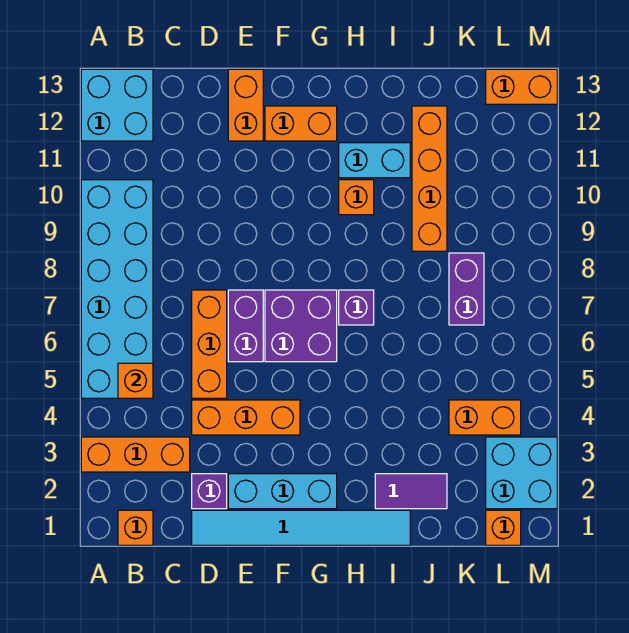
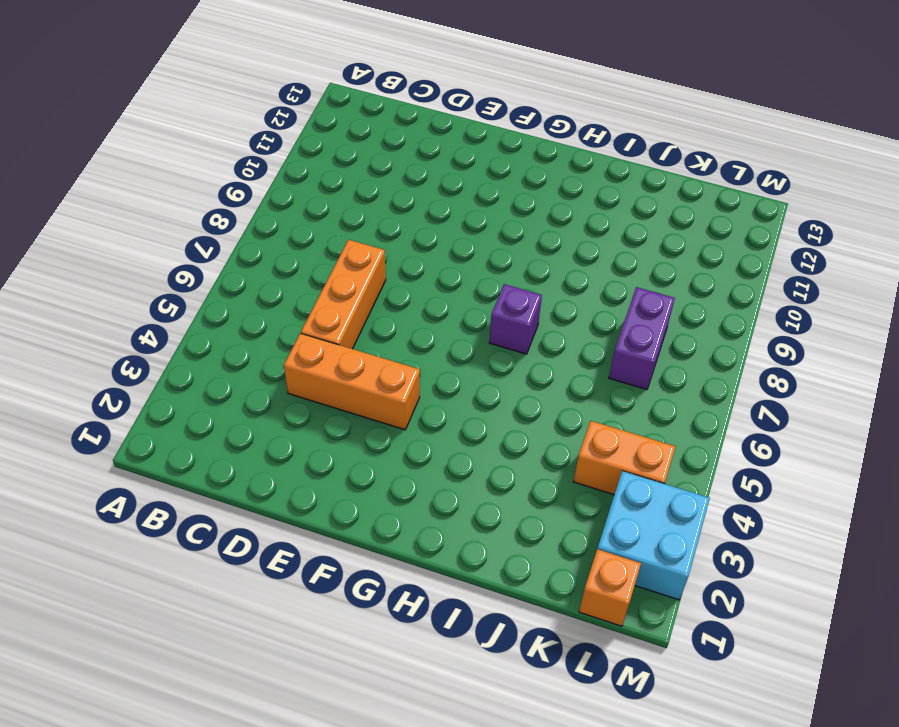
none -> orange 1x3 brick [81,437,190,472]
none -> cyan 2x6 brick [81,180,153,398]
none -> cyan 2x2 brick [81,69,153,141]

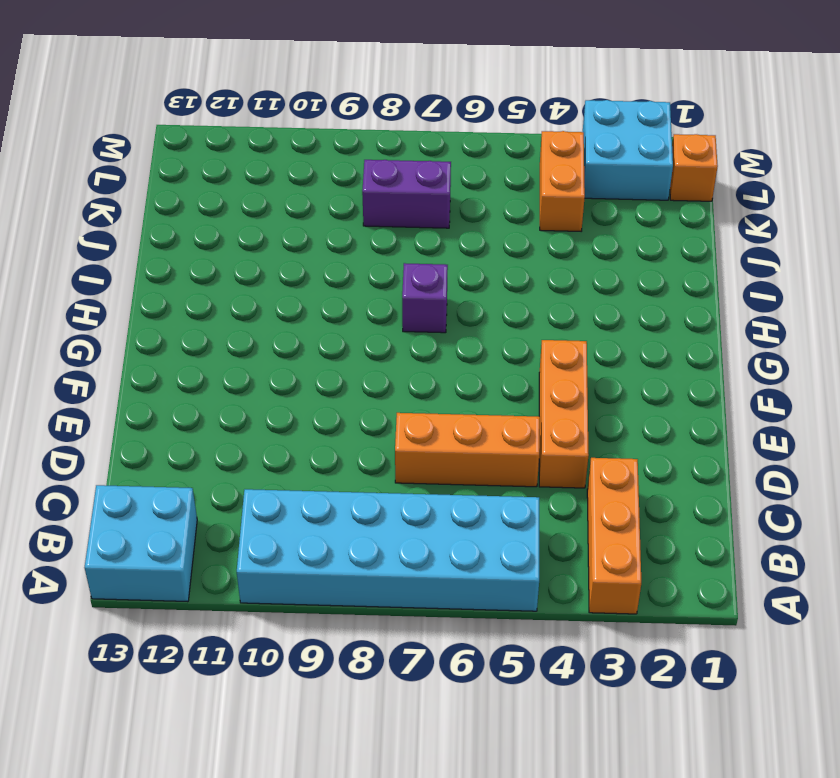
none -> orange 1x1 brick [118,510,153,545]
none -> cyan 1x6 tile [192,510,410,545]
none -> purple 1x1 brick [192,474,227,509]

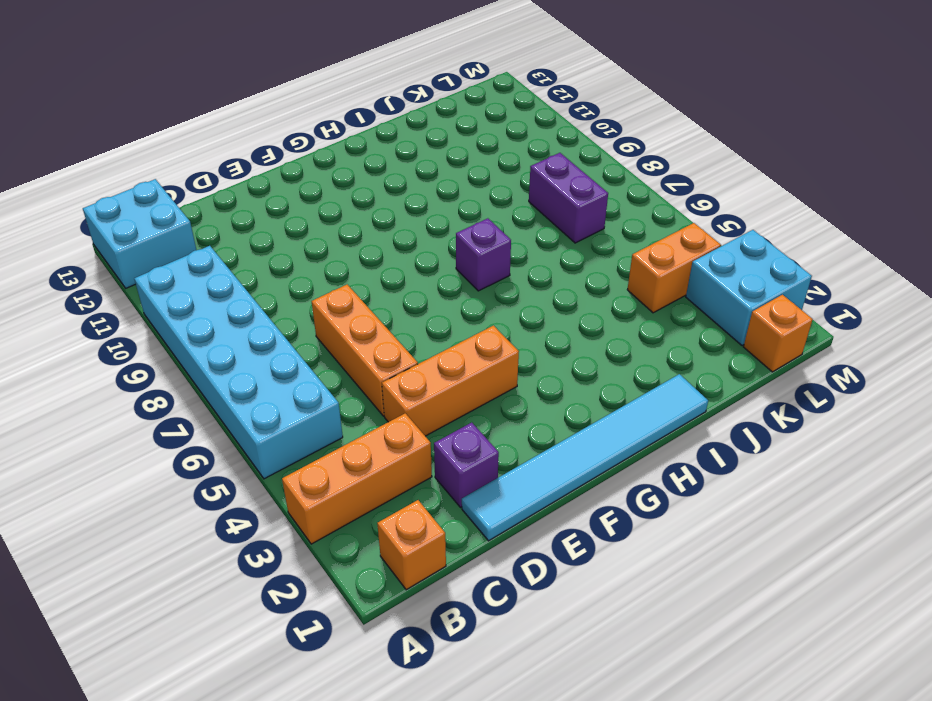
none -> cyan 1x3 brick [228,474,337,509]
none -> purple 1x2 brick [228,290,263,362]
none -> orange 1x2 brick [228,69,263,141]

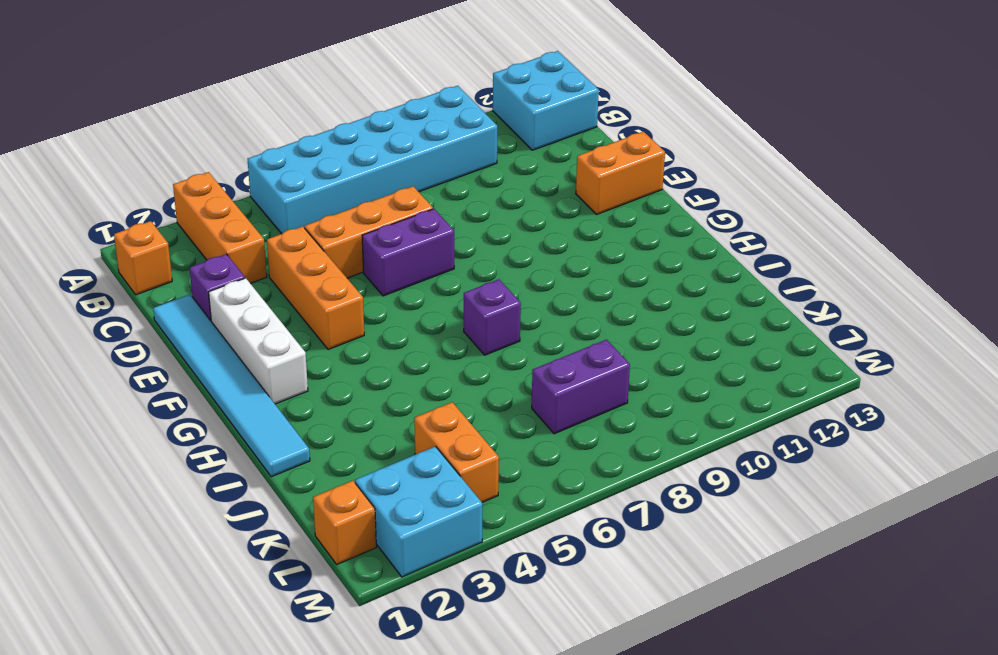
white 1x3 brick [209,278,308,404] -> cyan 1x3 brick [228,474,337,509]
none -> purple 2x2 brick [265,290,337,362]
none -> orange 1x2 brick [265,106,337,141]
none -> orange 1x1 brick [339,180,374,215]

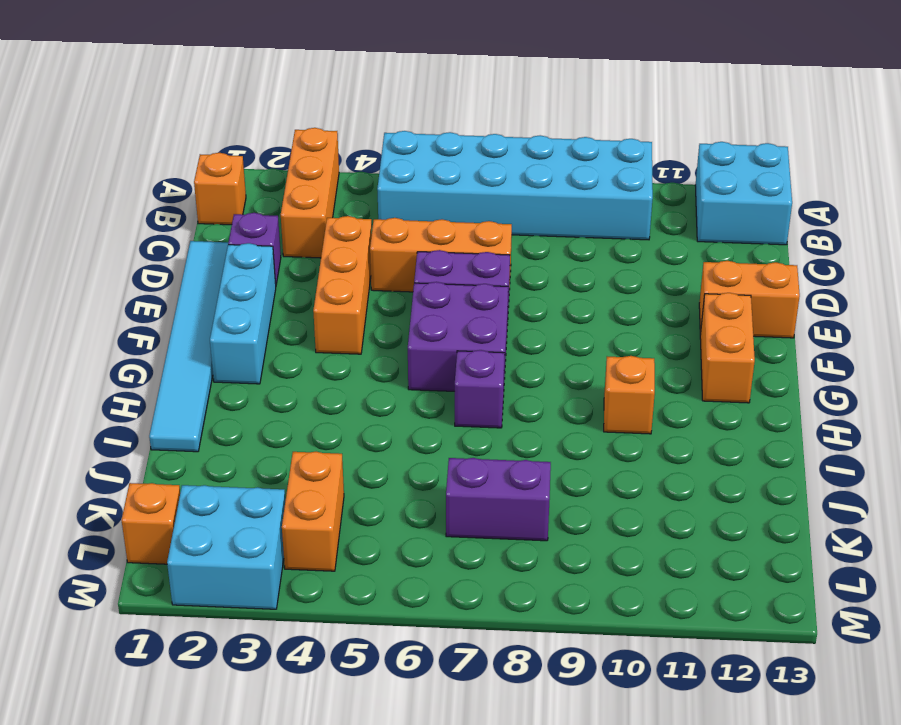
none -> cyan 1x2 brick [339,143,410,178]
none -> purple 1x2 tile [375,474,447,509]
none -> orange 1x4 brick [412,106,447,251]

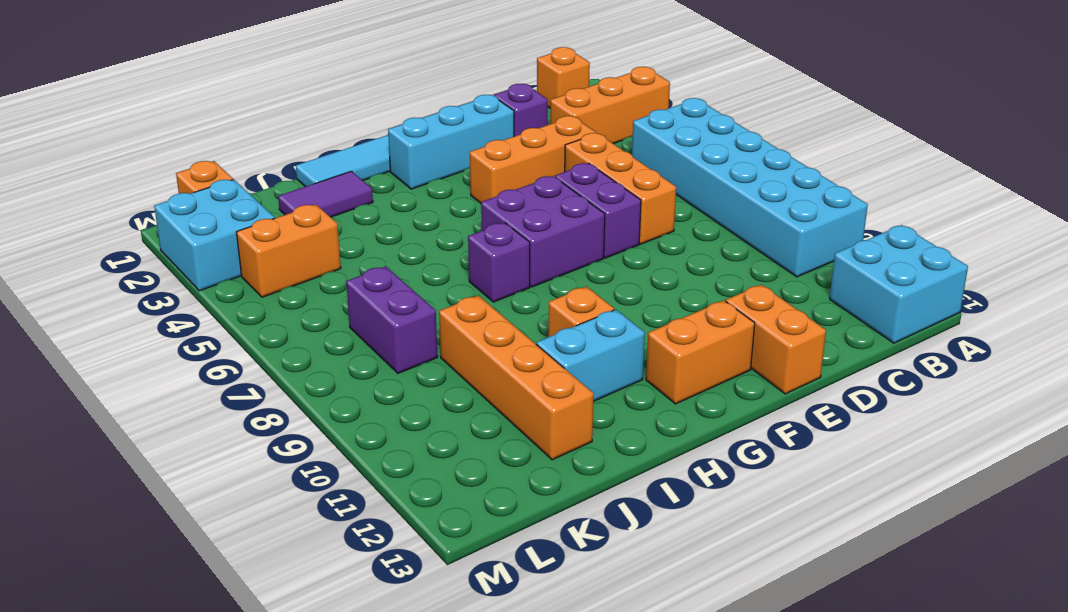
none -> orange 1x2 brick [486,69,557,104]
none -> orange 1x1 brick [118,363,153,398]

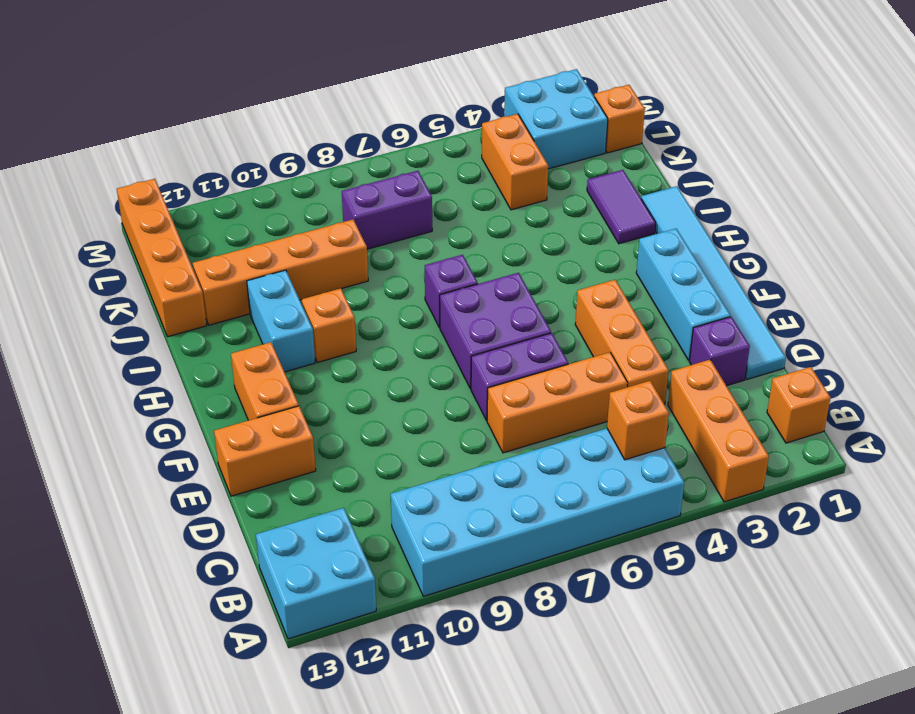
orange 1x4 brick [117,179,207,337] -> orange 1x2 brick [486,69,557,104]

